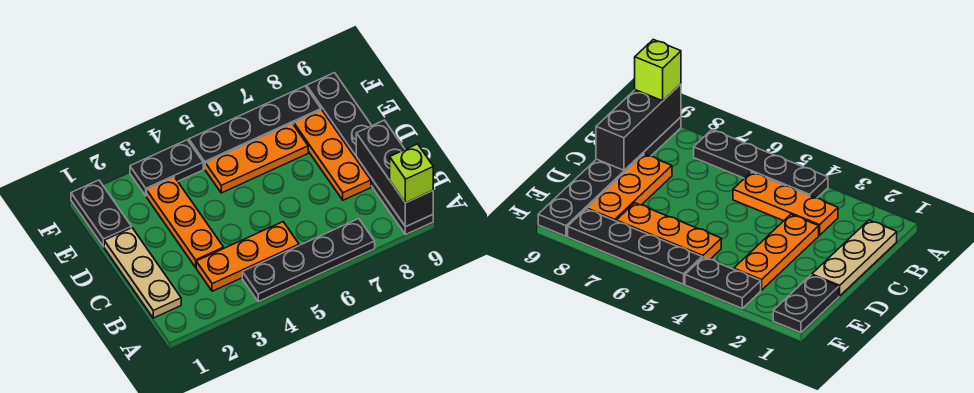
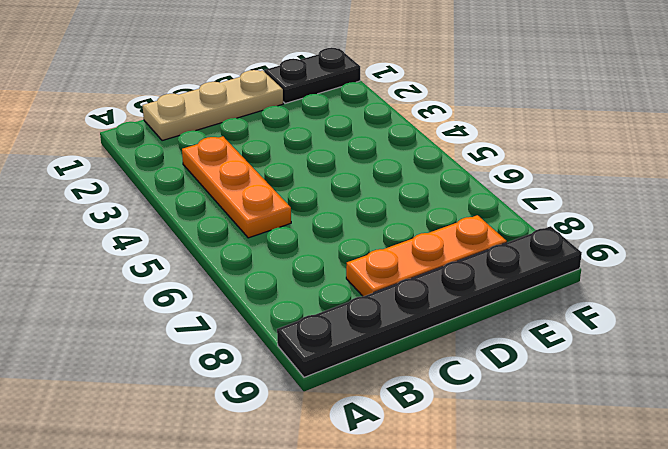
none -> black 1x4 plate [242,219,375,302]
none -> orange 1x3 plate [147,177,224,267]
none -> orange 1x3 plate [205,123,308,193]

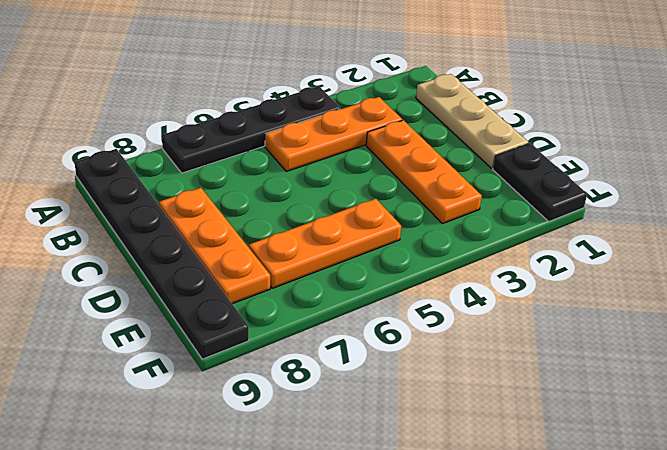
none -> black 1x2 plate [130,140,203,196]
none -> black 1x4 plate [189,86,321,169]
none -> black 1x3 brick [356,120,433,227]

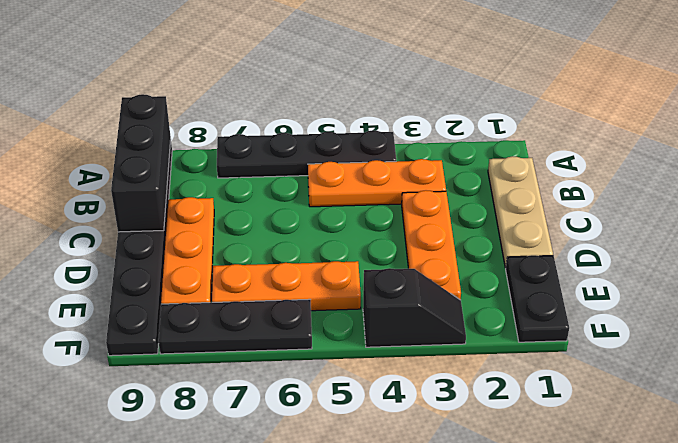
black 1x2 slope [363,268,466,347] -> black 1x2 plate [130,140,203,196]
black 1x3 plate [158,299,312,354] -> black 1x4 plate [189,86,321,169]
none -> lime 1x1 brick [390,144,433,203]

